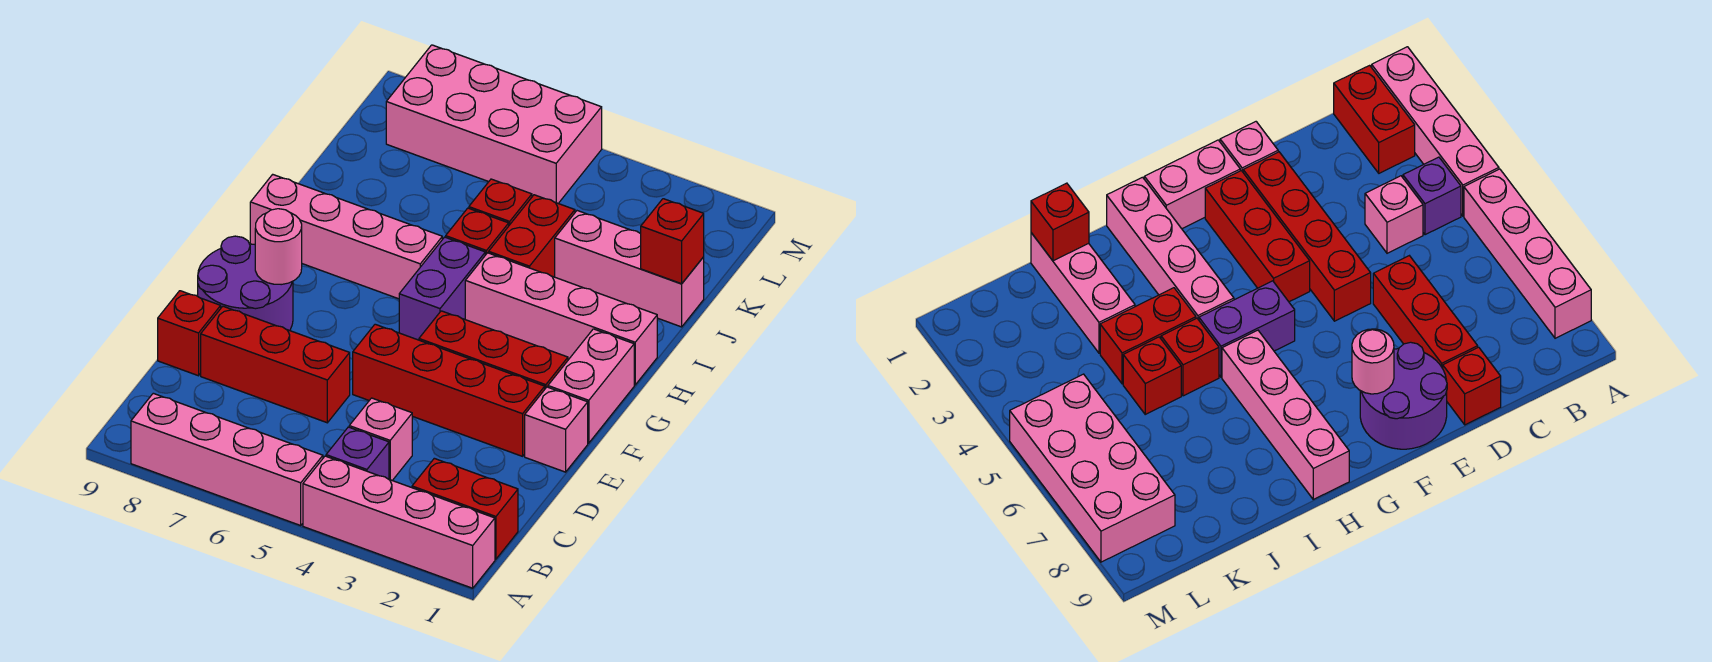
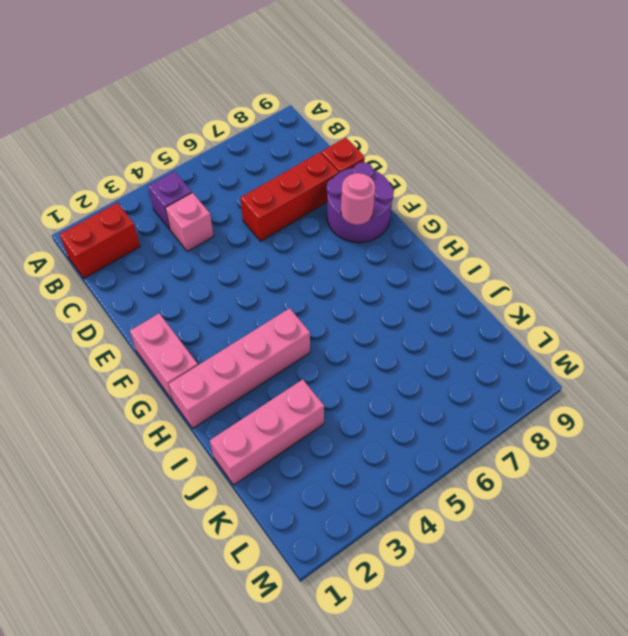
none -> pink 1x4 brick [303,456,495,588]
none -> pink 1x4 brick [131,393,323,525]
none -> pink 1x1 brick [525,387,588,472]

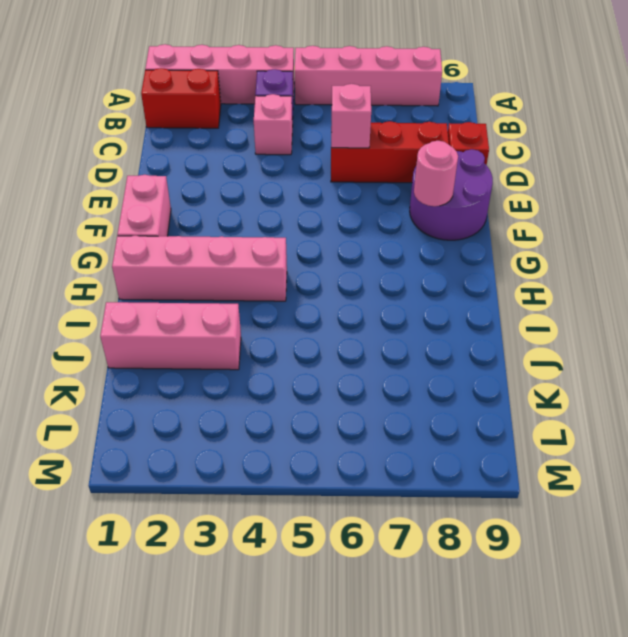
pink 1x1 brick [331,84,371,148] -> pink 1x1 brick moved to [525,387,588,472]
none -> red 1x4 brick [353,324,545,456]
none -> red 1x3 brick [419,311,568,389]
none -> purple 1x2 brick [399,237,485,340]

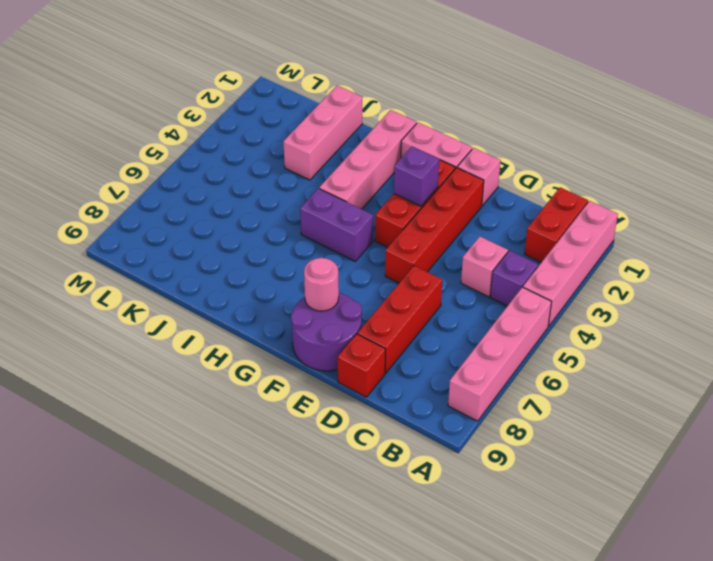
purple 1x1 brick [394,147,439,206] -> none
none -> pink 1x4 brick [250,174,442,299]
none -> red 1x2 brick [489,195,575,277]
none -> red 1x1 brick [446,208,509,255]

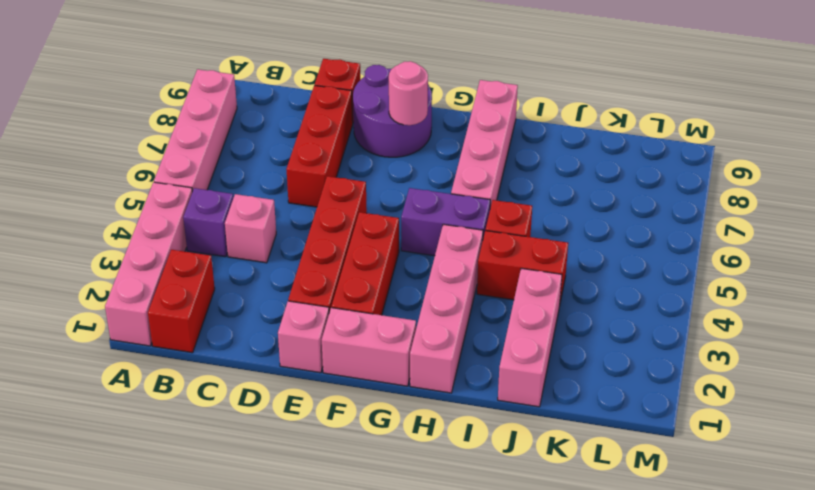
none -> red 1x1 brick [469,179,532,225]
none -> pink 2x4 brick [386,45,602,203]
none -> red 1x1 brick [641,199,704,284]

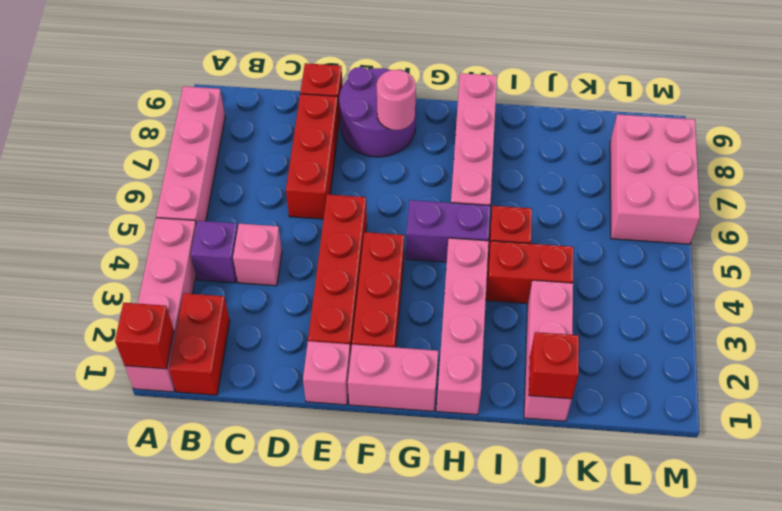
red 1x1 brick [115,303,174,369] -> red 1x1 brick moved to [469,179,532,225]
pink 2x3 brick [610,114,700,244] -> pink 2x4 brick [386,45,602,203]

